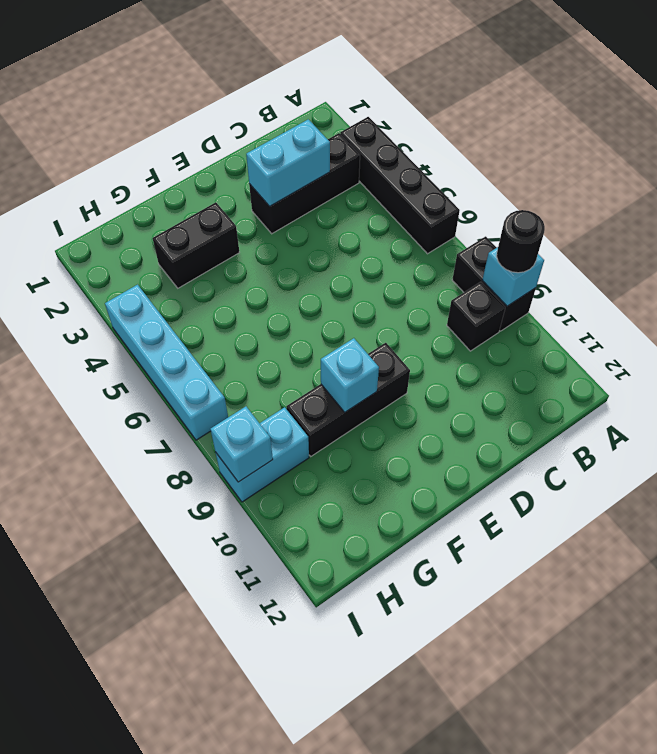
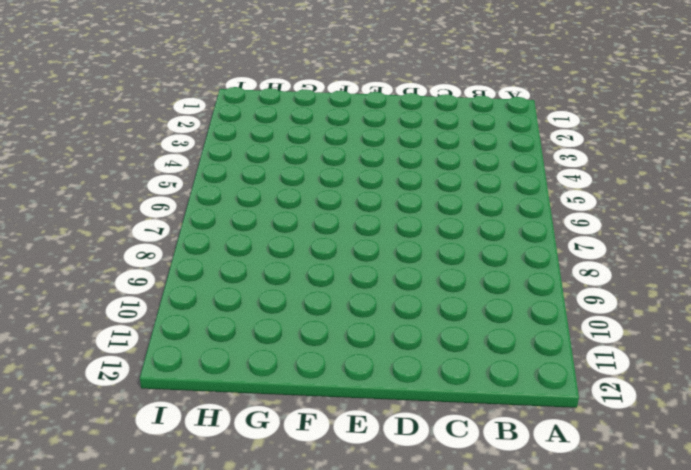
none -> black 1x4 brick [340,117,460,254]
none -> black 1x2 brick [452,236,536,331]
none -> black 1x3 brick [249,133,360,234]

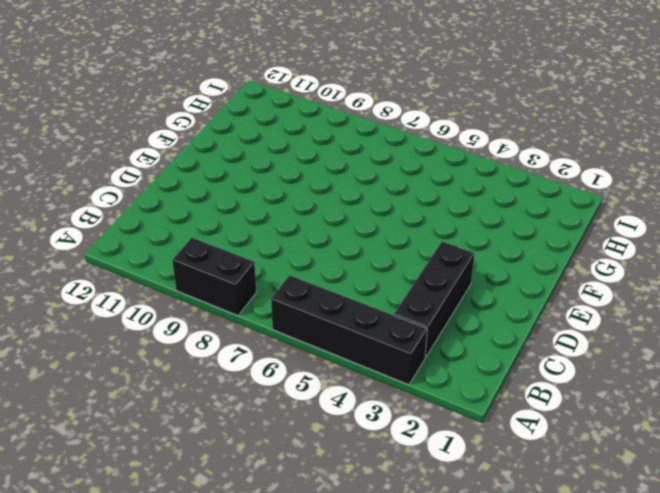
none -> black 1x1 brick [447,282,505,351]
none -> black 1x3 brick [287,343,410,456]
none -> black 1x2 brick [153,202,239,288]

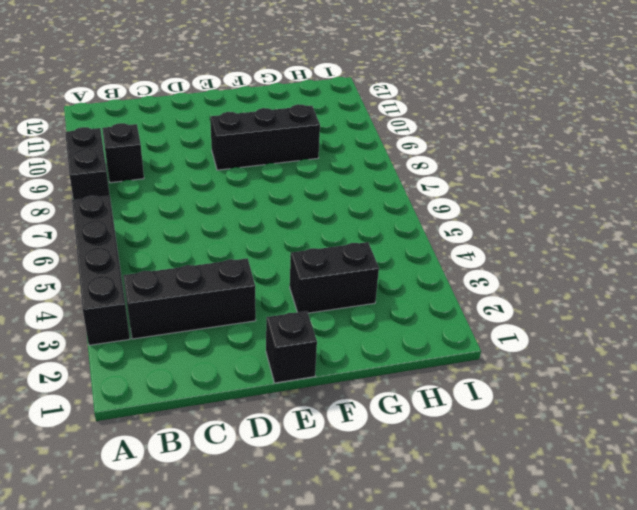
black 1x1 brick [266,311,317,383] -> none
none -> cyan 1x2 brick [215,407,309,502]
none -> cyan 1x4 brick [105,285,228,440]
none -> cyan 1x1 brick [482,247,544,306]

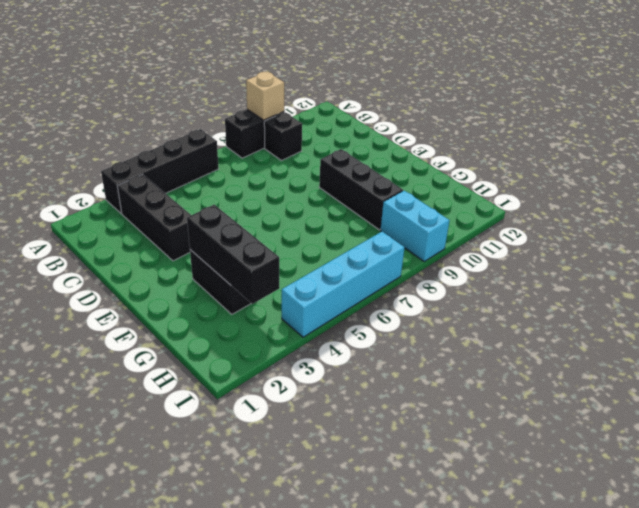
tan 1x1 brick [246,72,284,120] -> cyan 1x1 brick [482,247,544,306]
black 1x3 brick [187,205,279,304] -> none
none -> cyan 1x2 brick [246,119,330,206]
none -> cyan 1x1 brick [321,338,379,412]
none -> cyan 1x1 brick [210,406,273,482]

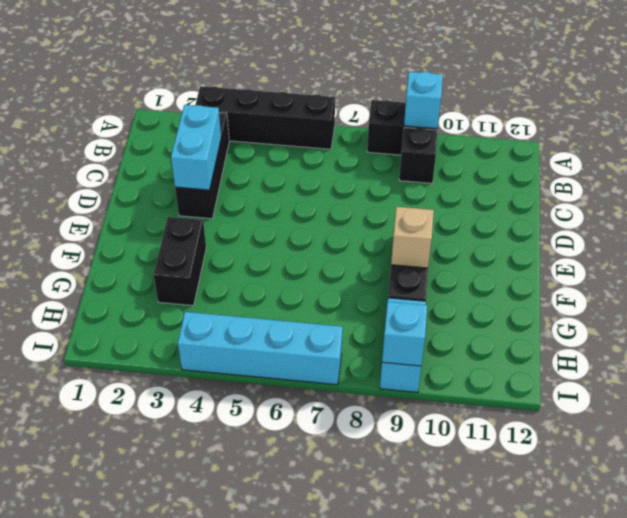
tan 1x1 brick [391,207,434,268] -> cyan 1x1 brick [321,338,379,412]
none -> black 1x1 round brick [497,210,545,273]

